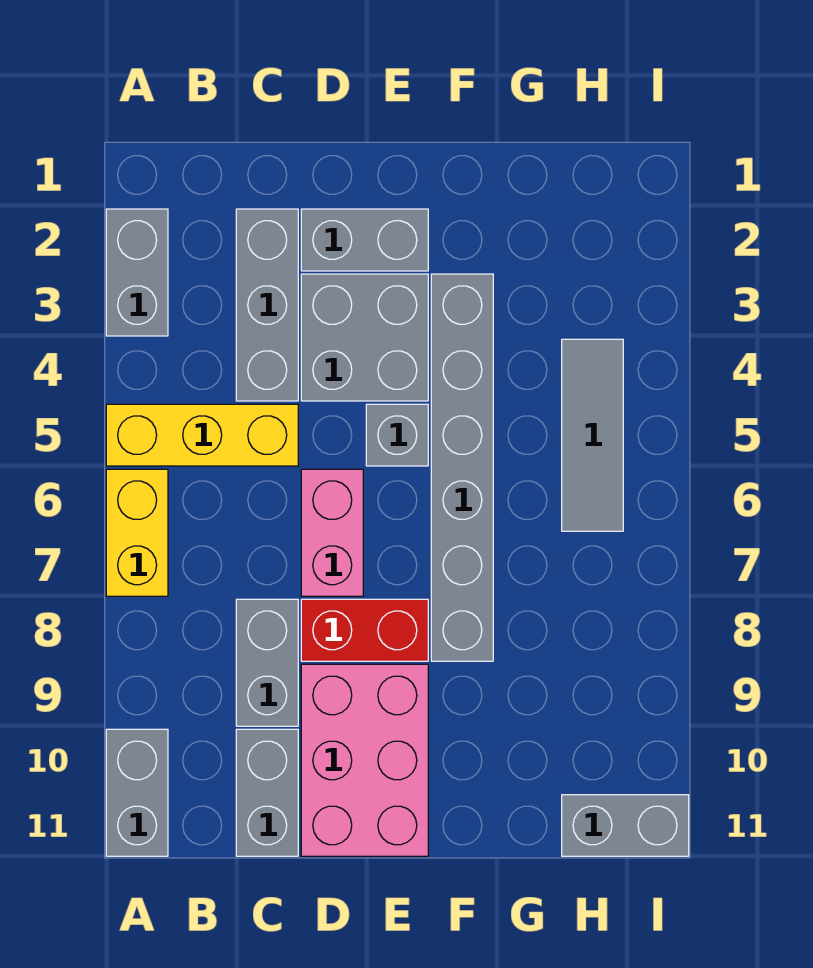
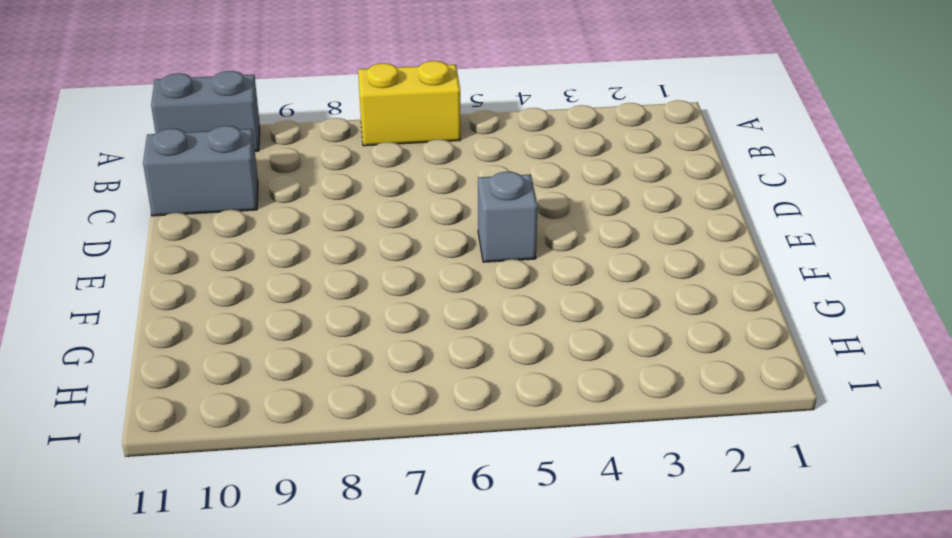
none -> grey 1x2 brick [106,209,168,336]
none -> yellow 1x3 brick [106,404,298,466]
none -> grey 1x3 brick [236,209,298,401]

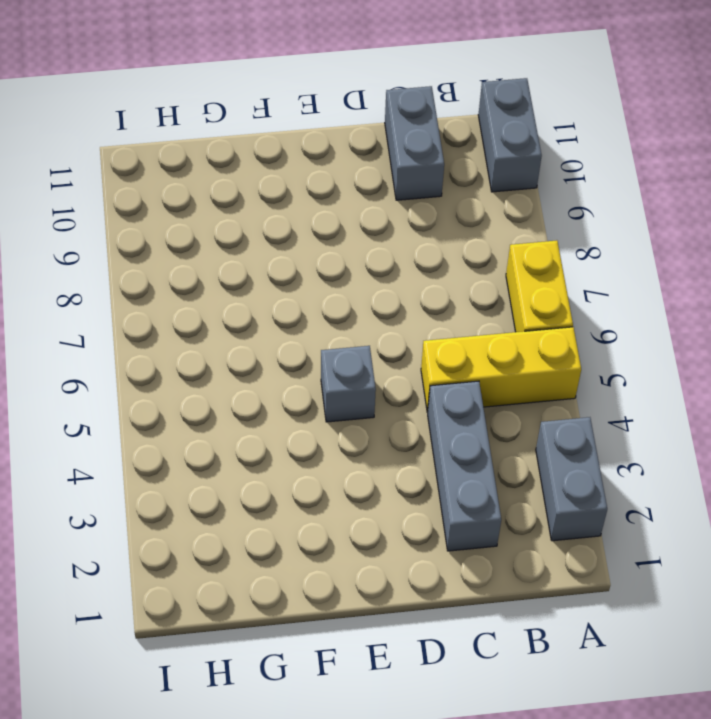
none -> grey 1x2 brick [236,599,298,726]
none -> grey 1x2 brick [301,209,428,271]
none -> grey 2x2 brick [301,274,428,401]

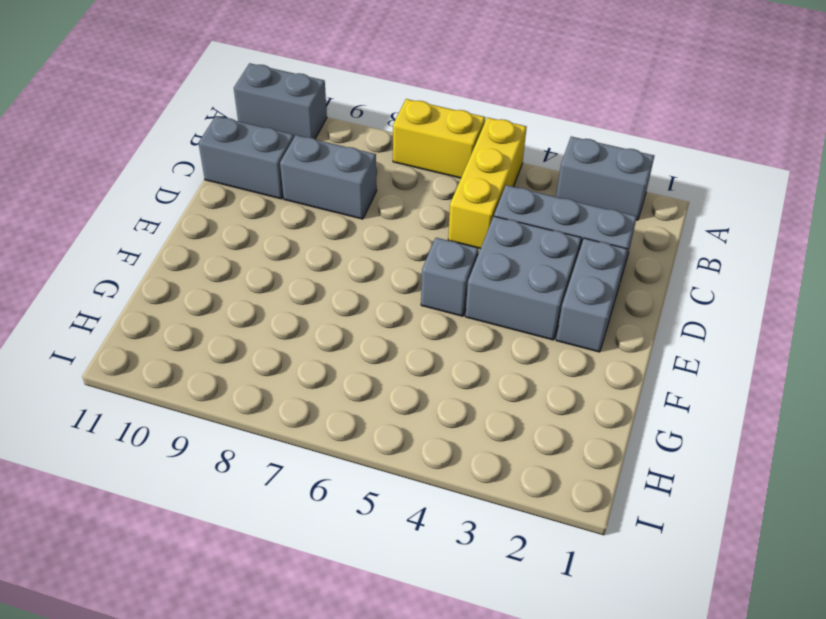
none -> pink 1x2 brick [301,469,363,596]
none -> red 1x2 brick [301,599,428,661]
none -> pink 2x3 brick [301,664,428,856]

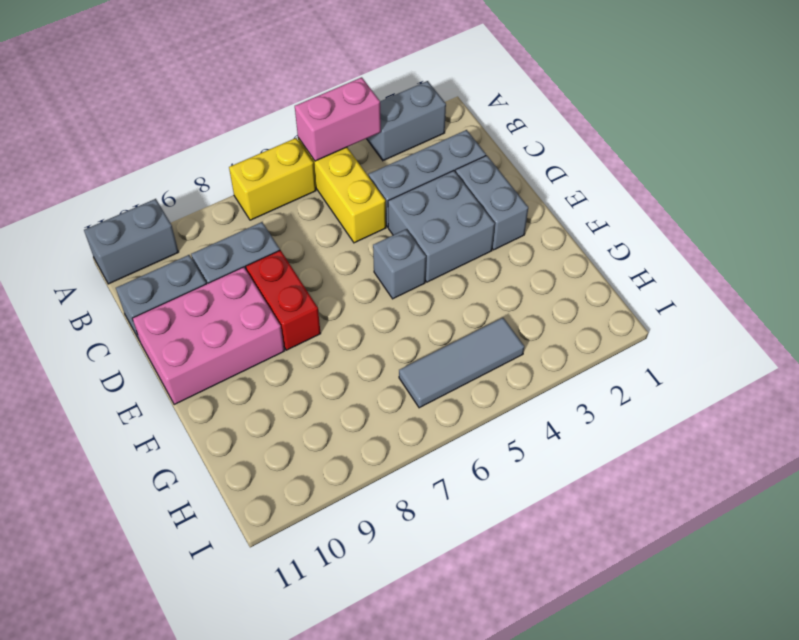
pink 1x2 brick [295,77,381,161] -> pink 1x2 brick moved to [301,469,363,596]
none -> grey 1x6 brick [431,274,493,661]
none -> grey 1x2 brick [562,795,689,856]

